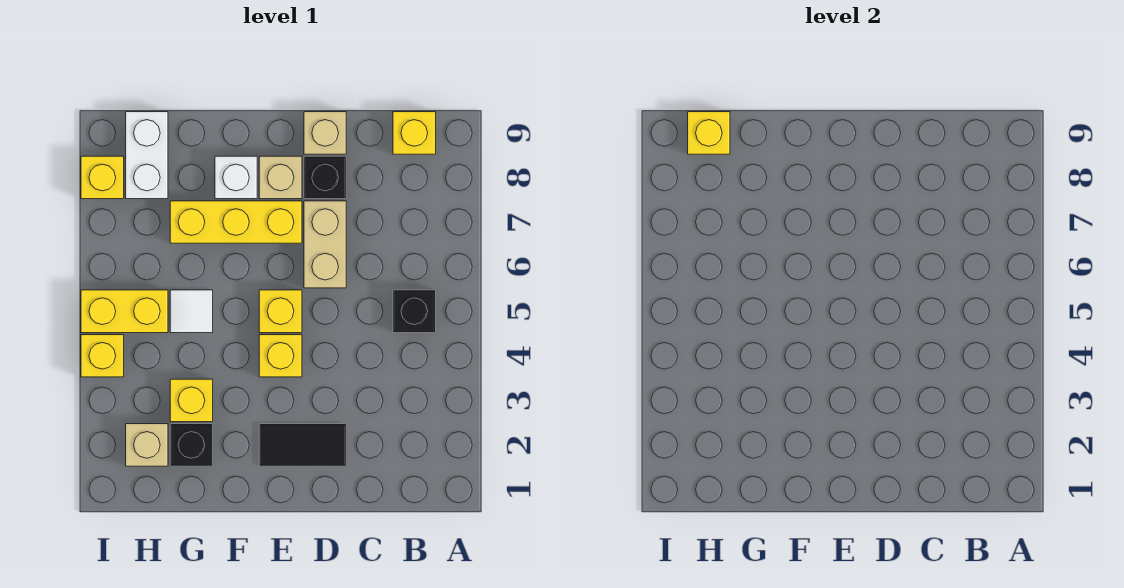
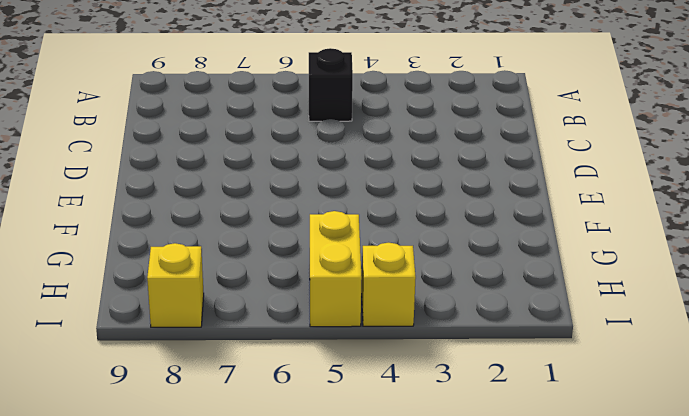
none -> yellow 1x1 brick [393,112,436,154]
none -> black 1x2 tile [259,424,346,466]
none -> tan 1x2 brick [304,201,346,288]

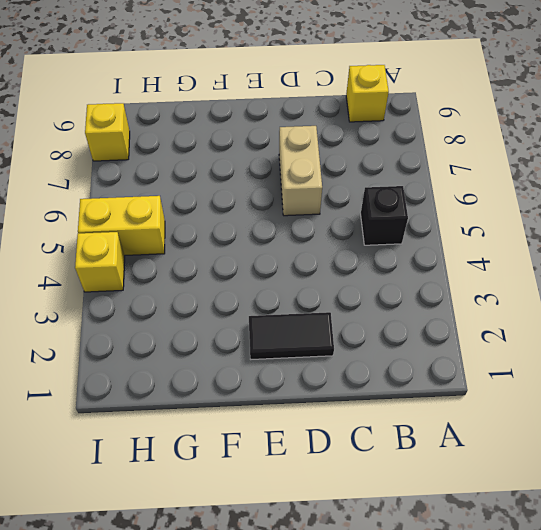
none -> black 1x1 brick [304,156,346,199]
none -> tan 1x1 brick [304,112,346,154]
none -> yellow 1x1 brick [259,335,302,377]

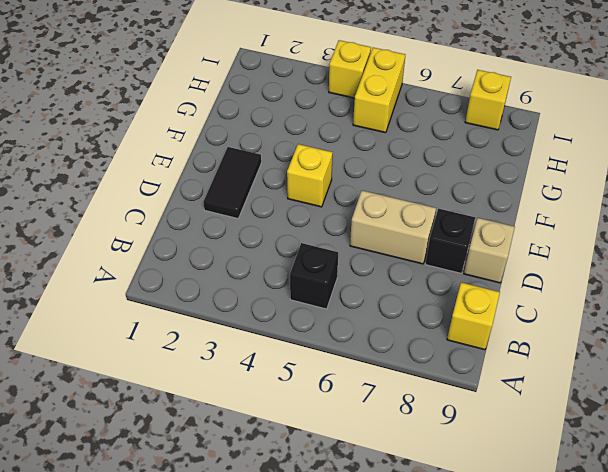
none -> yellow 1x1 brick [259,290,302,333]
none -> yellow 1x3 brick [170,201,302,243]
none -> tan 1x1 brick [259,156,302,199]

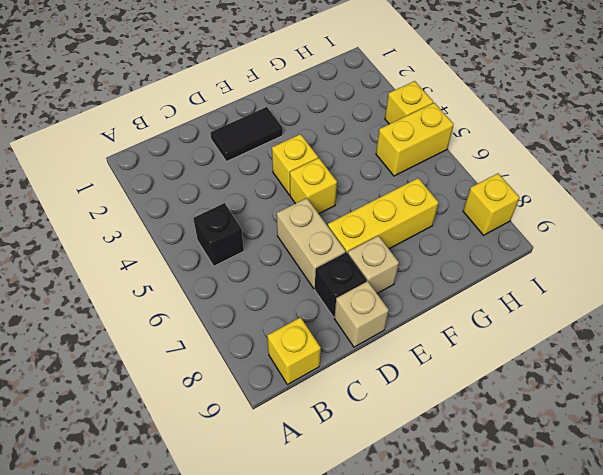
none -> white 1x1 brick [215,156,257,199]
none -> black 1x1 brick [170,424,213,466]
none -> yellow 1x1 brick [170,379,213,422]

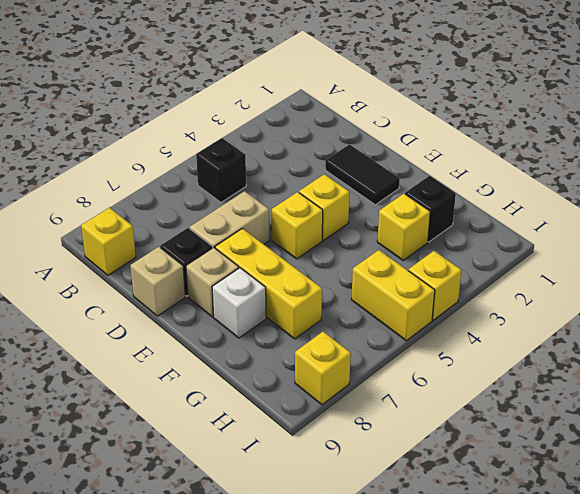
none -> white 1x1 tile [170,290,213,333]
none -> tan 1x1 brick [126,424,168,466]
none -> white 1x2 brick [126,112,168,199]

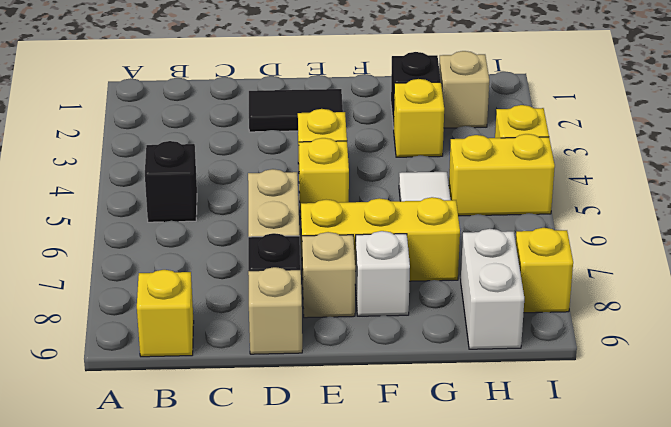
none -> yellow 1x1 brick [688,112,730,154]

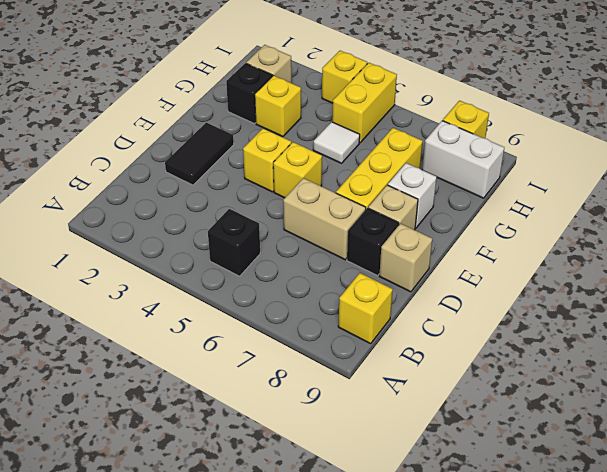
none -> yellow 1x1 brick [688,112,730,154]

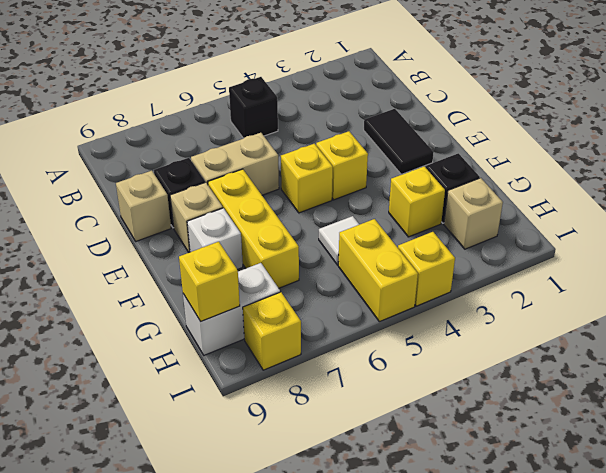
none -> yellow 1x1 brick [393,112,436,154]

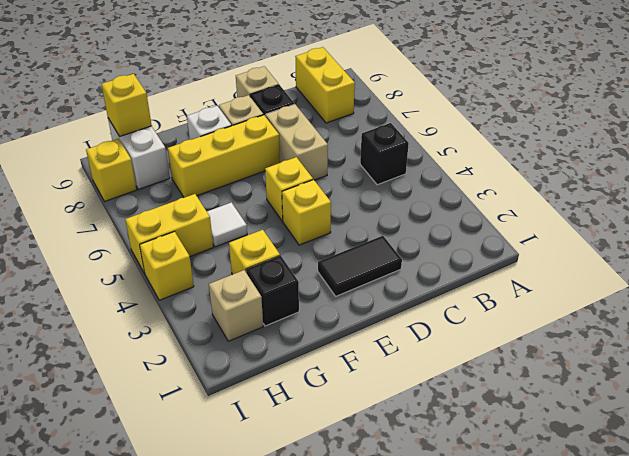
yellow 1x2 brick [295,47,355,123] -> yellow 1x1 brick [393,112,436,154]

